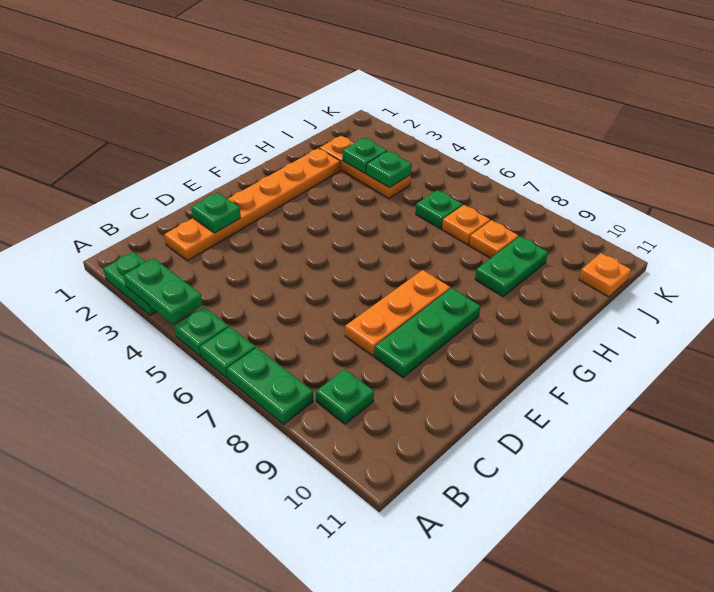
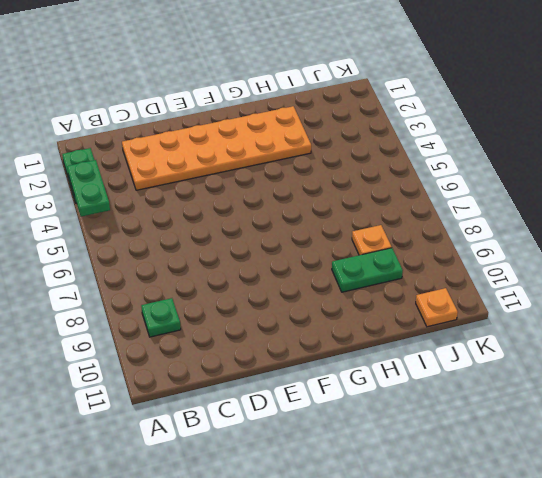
orange 2x6 plate [122,106,311,190] -> orange 1x6 plate [164,148,340,261]
none -> green 1x1 plate [174,307,229,356]
none -> green 1x1 plate [200,327,256,378]
none -> green 1x2 plate [227,348,313,424]

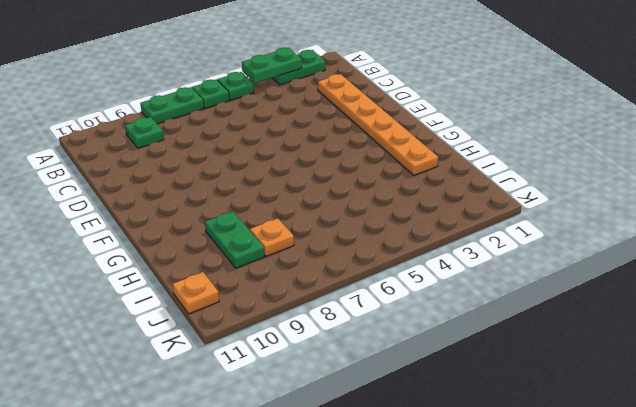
none -> orange 1x3 plate [345,270,450,356]
none -> green 1x3 plate [374,288,480,377]
none -> orange 1x3 plate [319,136,411,198]

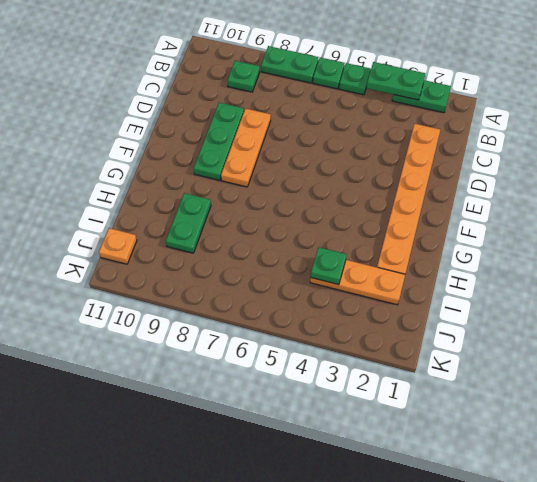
none -> green 1x1 plate [416,190,463,229]
none -> orange 1x1 plate [442,205,490,245]
none -> orange 1x1 plate [469,220,518,258]

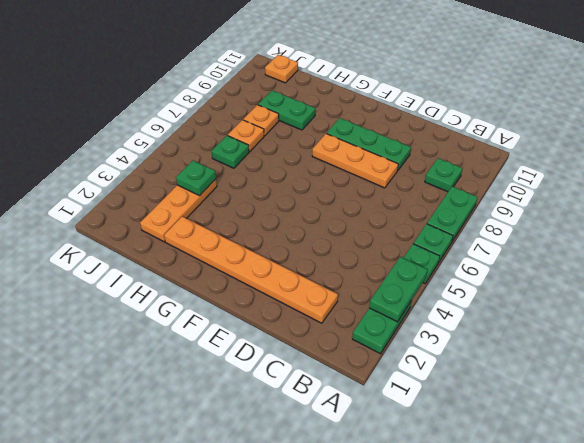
none -> green 1x1 plate [191,193,241,233]
none -> green 1x1 plate [342,138,387,173]

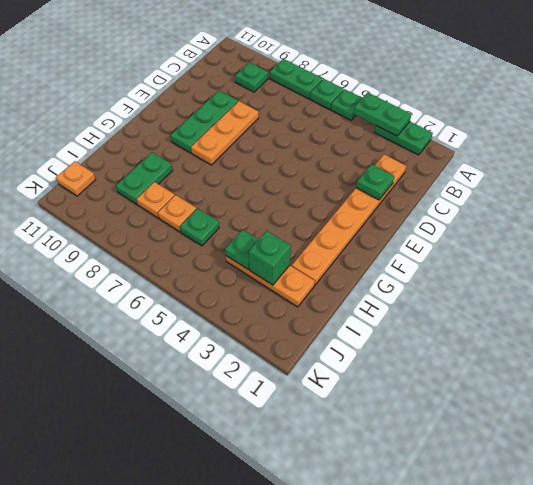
green 1x1 brick [249,231,291,285] -> green 1x1 plate [342,138,387,173]

